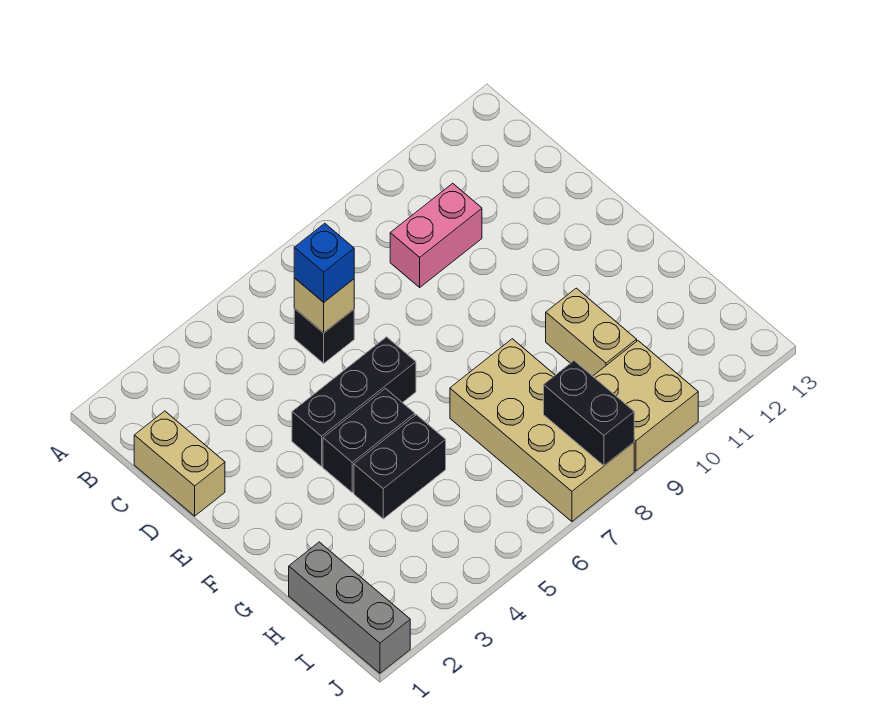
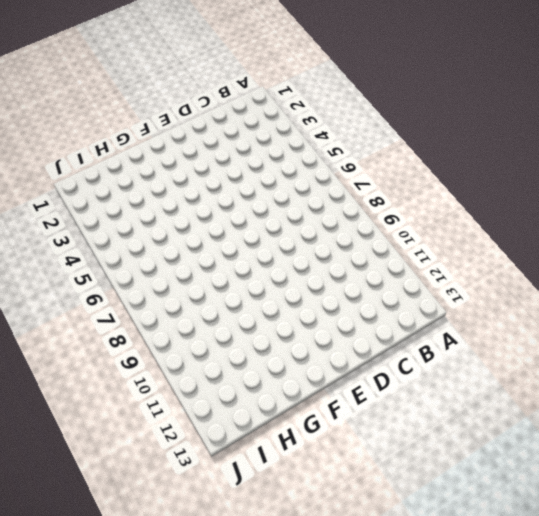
none -> tan 1x2 brick [134,411,225,516]
none -> black 1x1 brick [294,309,354,363]
none -> pink 1x2 brick [390,183,482,287]

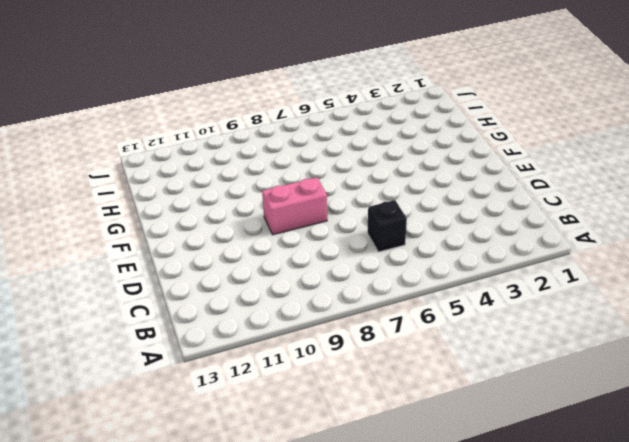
pink 1x2 brick [262,177,327,235] -> pink 1x2 brick moved to [390,183,482,287]
none -> tan 1x2 brick [134,411,225,516]
none -> black 1x3 brick [292,337,416,466]
none -> black 1x2 brick [323,388,415,493]

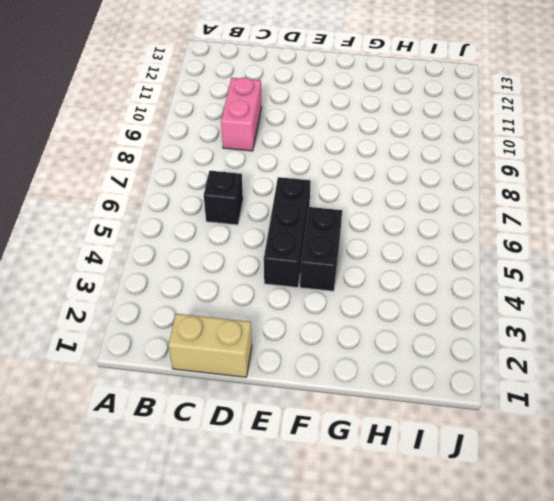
none -> black 1x2 brick [354,415,446,519]
none -> tan 2x4 brick [450,339,634,522]
none -> tan 1x2 brick [546,288,637,376]

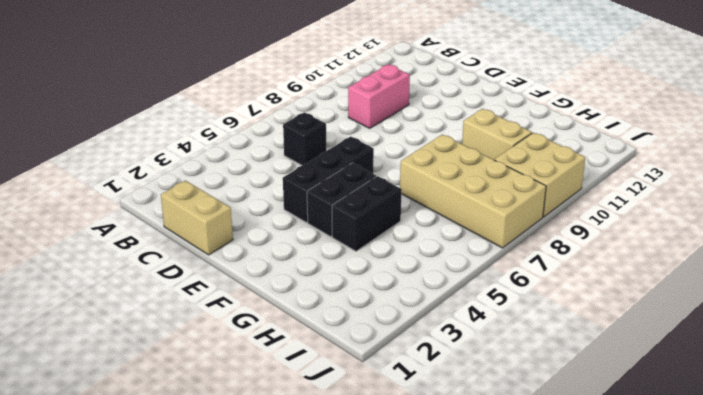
none -> grey 1x3 brick [289,542,410,673]
none -> tan 1x1 brick [294,278,354,333]
none -> black 1x2 brick [544,361,634,466]

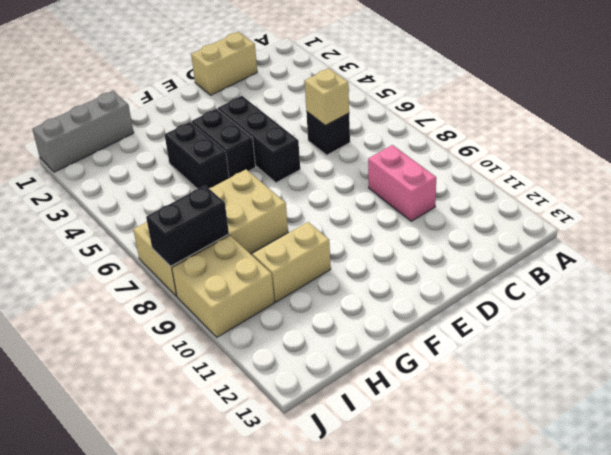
none -> blue 1x1 brick [294,223,354,302]

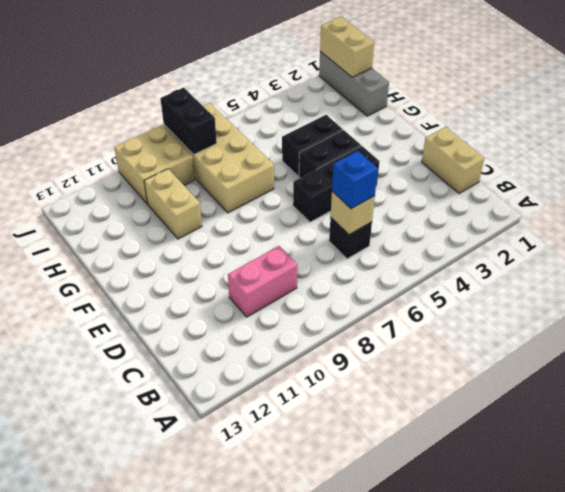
tan 1x2 brick [320,17,374,77] -> none

